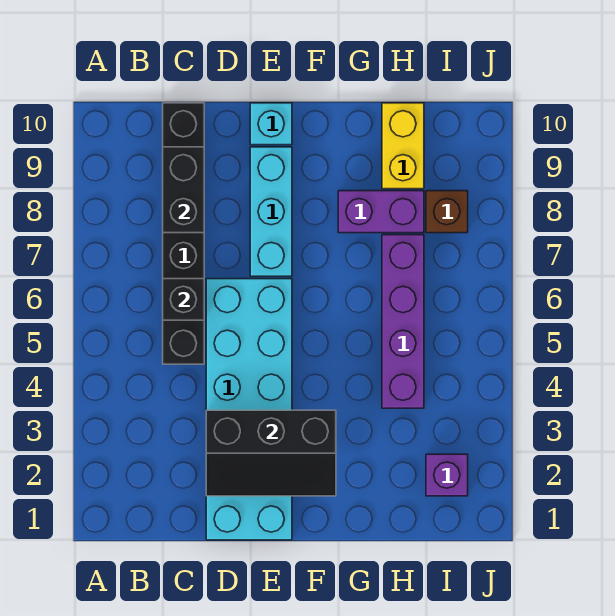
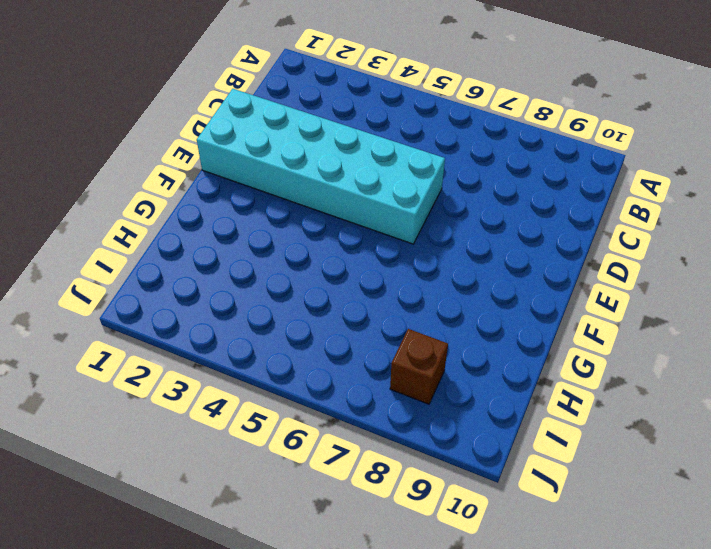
none -> black 1x6 brick [163,103,204,364]
none -> cyan 1x3 brick [250,147,292,276]
none -> cyan 1x1 brick [250,103,292,145]

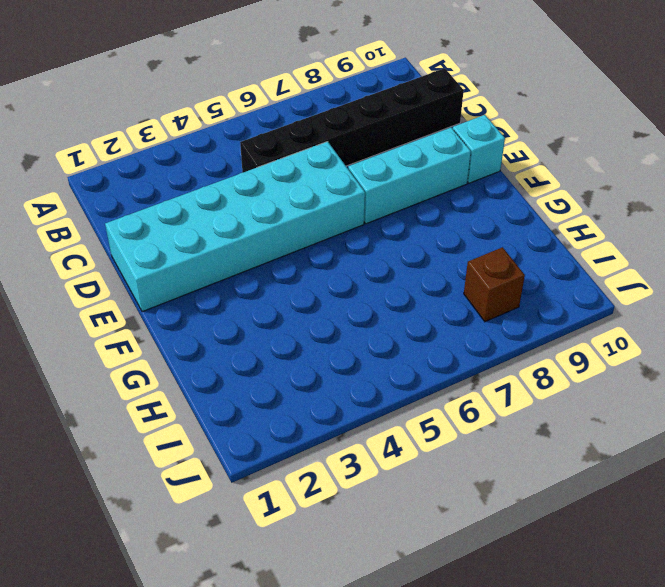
none -> purple 1x2 brick [338,191,424,233]
none -> purple 1x4 brick [382,235,424,408]
none -> yellow 1x2 brick [382,103,424,189]

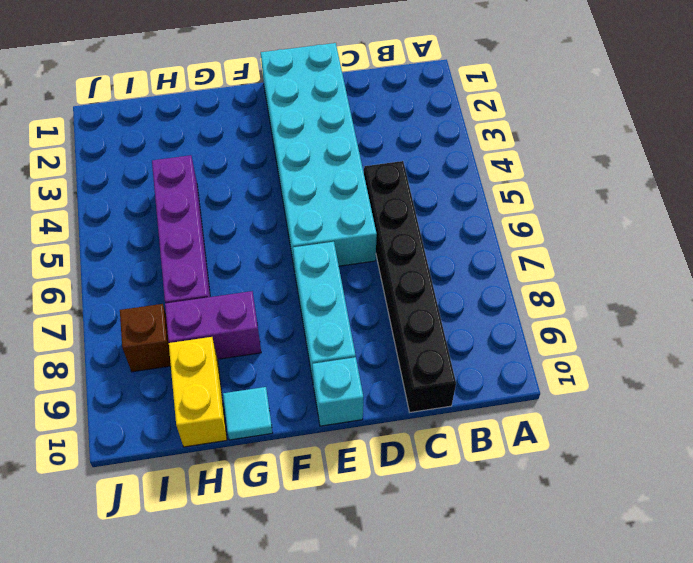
cyan 1x1 tile [223,387,273,440] -> none
none -> purple 1x1 brick [426,454,468,496]
none -> black 1x1 brick [163,279,204,320]
none -> black 1x2 brick [163,147,204,233]

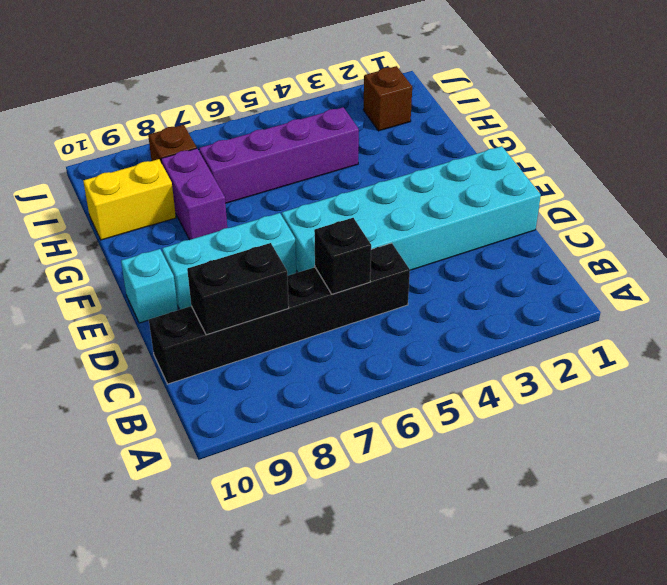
brown 1x1 brick [363,66,412,131] -> purple 1x1 brick [426,454,468,496]
none -> black 2x3 slope [206,410,336,496]

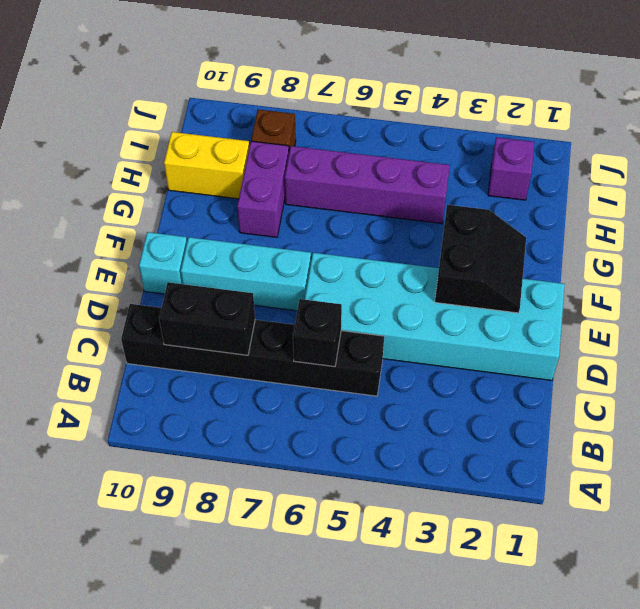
black 2x2 slope [435,205,526,313] -> black 2x3 slope [206,410,336,496]

